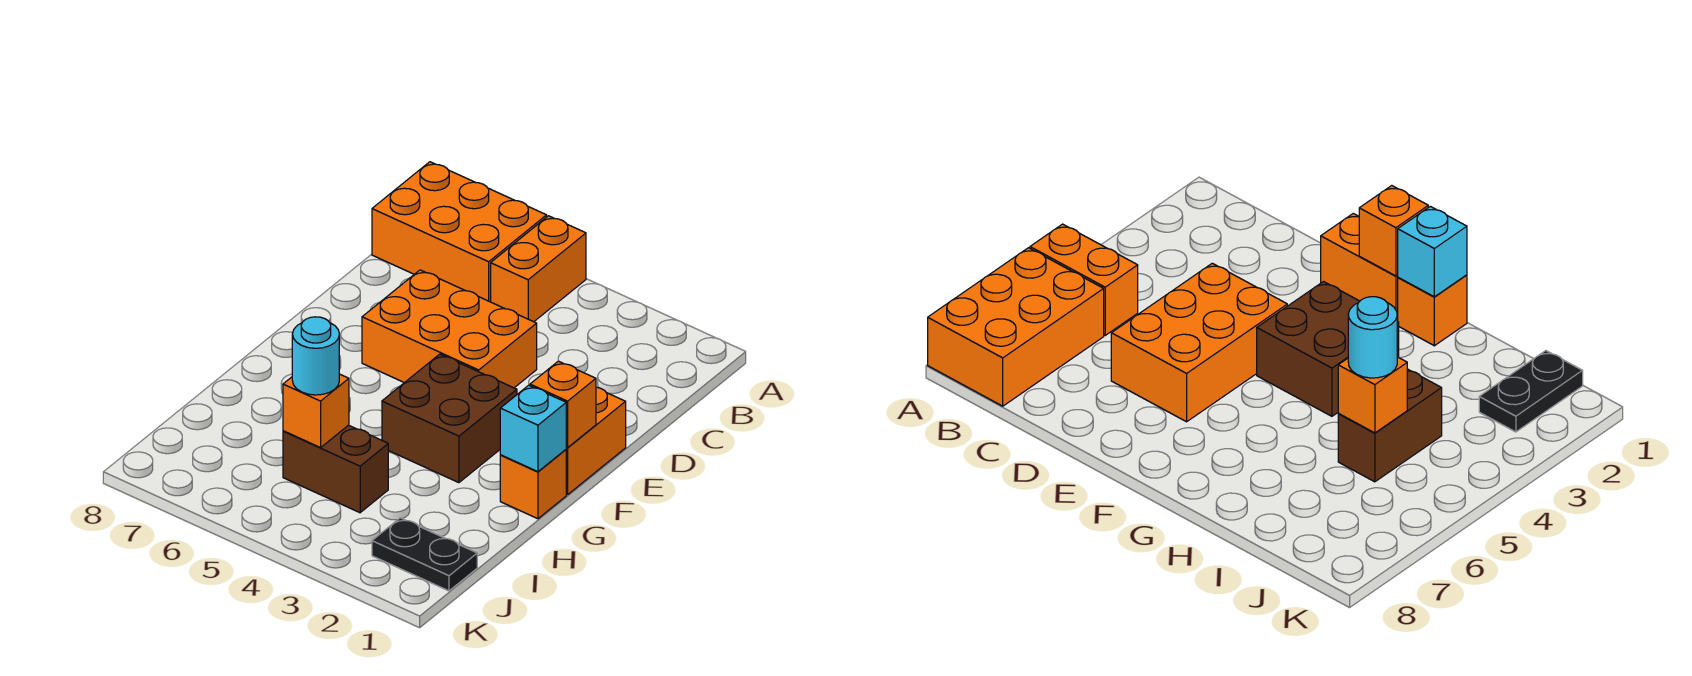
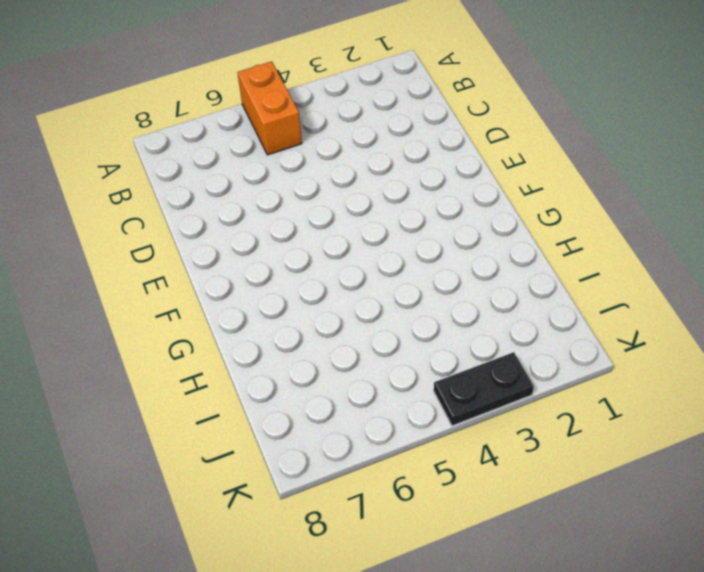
black 1x2 plate [434,352,534,426] -> black 1x2 plate moved to [372,518,477,591]
none -> orange 2x3 brick [372,162,547,302]
none -> orange 2x3 brick [362,270,537,388]
none -> orange 1x2 brick [566,387,626,495]

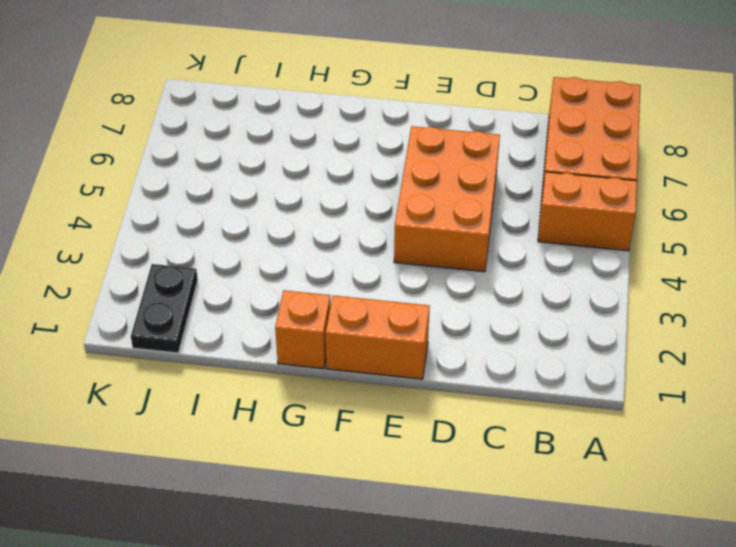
none -> brown 2x2 brick [382,354,517,483]
none -> brown 1x2 brick [283,425,388,513]
none -> orange 1x1 brick [530,361,596,448]

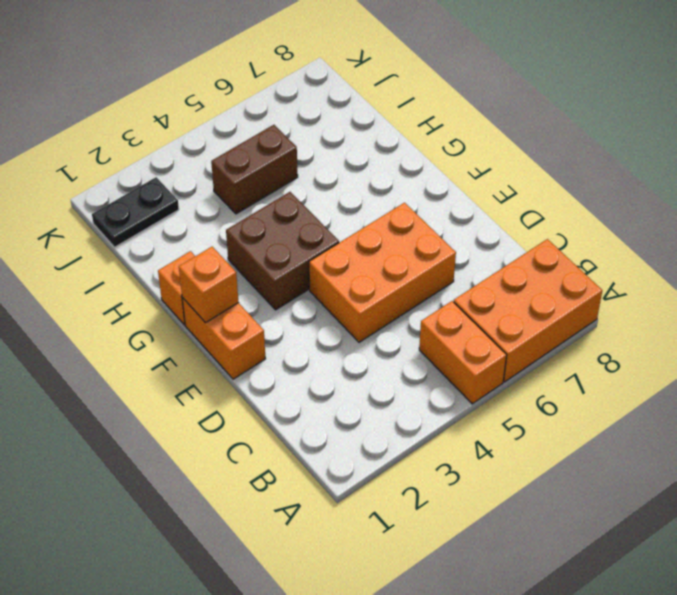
none -> cyan 1x1 brick [500,385,566,472]
none -> orange 1x1 brick [283,374,349,448]
none -> cyan 1x1 round brick [292,317,339,395]

